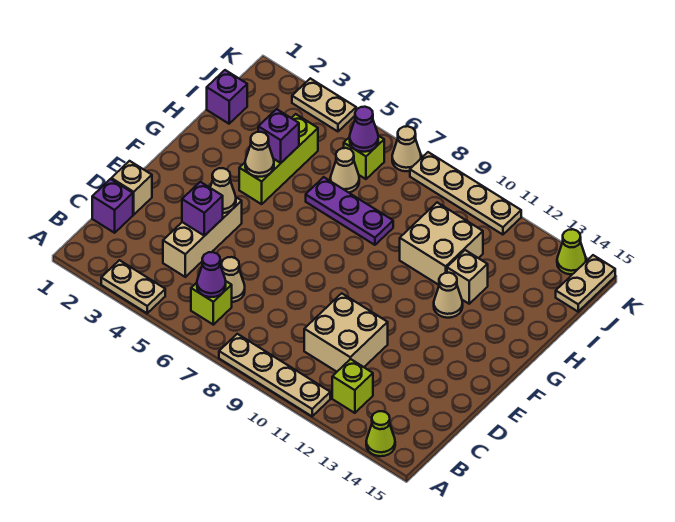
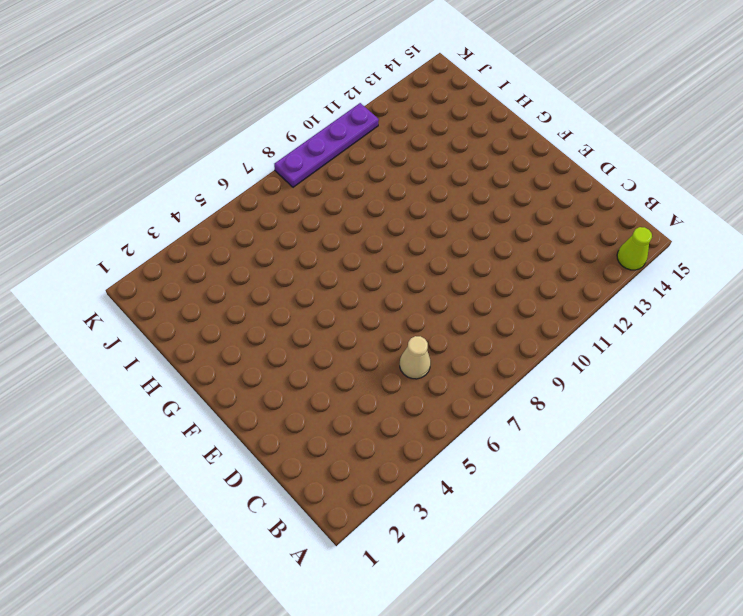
purple 1x4 plate [274,103,379,187] -> tan 1x4 plate [410,152,521,235]
none -> tan 1x2 plate [101,260,165,313]
none -> tan 1x4 plate [219,334,330,416]
none -> lime 1x1 brick [191,281,232,325]

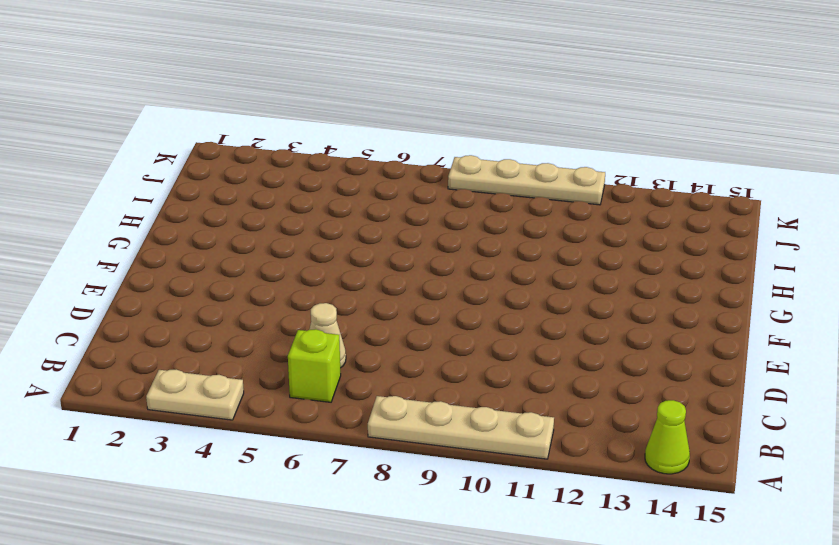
none -> lime 1x1 brick [332,359,373,413]
none -> purple 1x1 brick [92,179,133,233]
none -> tan 1x3 brick [163,197,242,277]

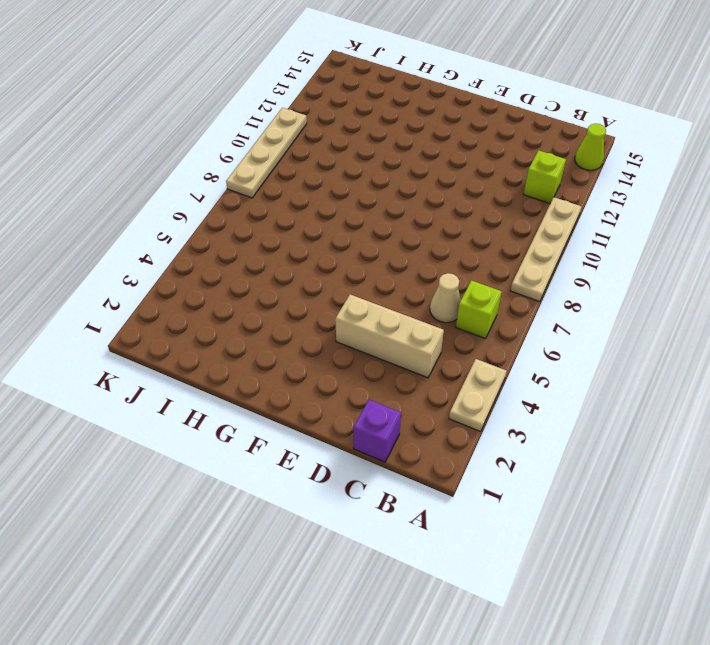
none -> tan 2x2 brick [304,293,388,372]
none -> tan 1x1 brick [111,161,152,215]
none -> lime 1x3 brick [239,114,318,204]

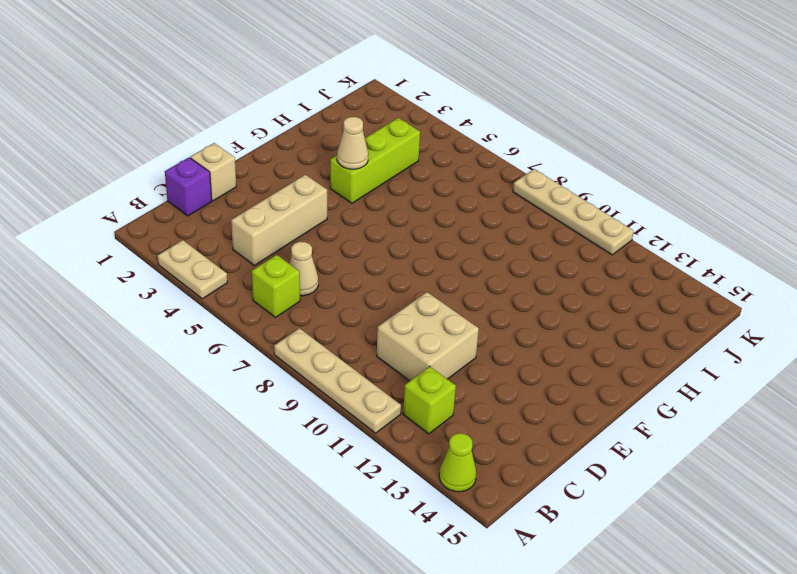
none -> tan 1x1 cone [434,273,463,318]
none -> purple 1x3 plate [306,177,393,245]
none -> tan 2x2 brick [400,203,483,285]

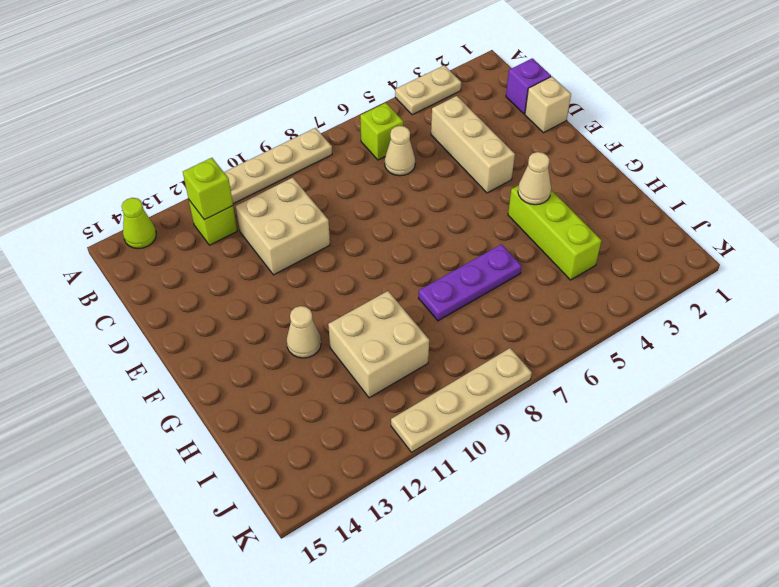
lime 1x1 brick [183,158,233,220] -> lime 1x1 brick moved to [344,136,384,179]
none -> tan 1x1 brick [447,250,488,304]
none -> purple 1x1 brick [207,70,247,124]
none -> tan 1x1 cone [330,148,359,193]

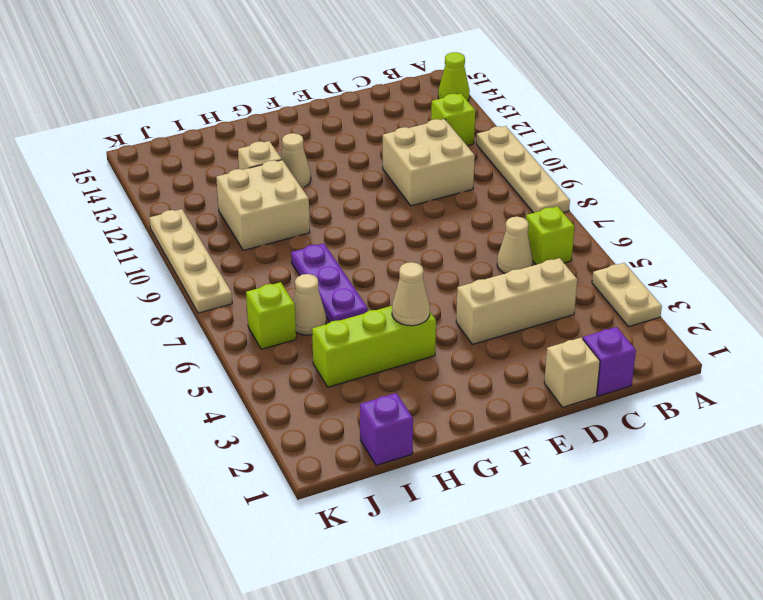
none -> tan 1x2 plate [556,255,615,312]
none -> tan 1x2 plate [292,78,356,131]
none -> tan 1x1 cone [392,126,421,171]

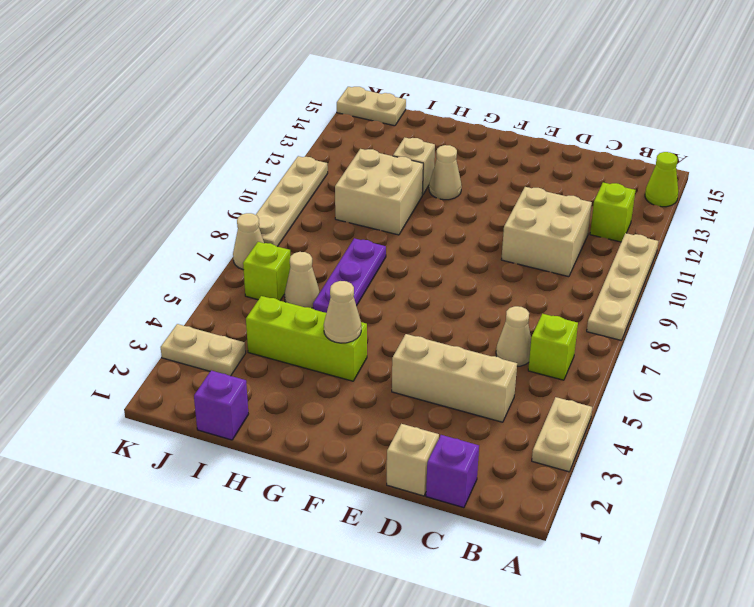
tan 1x2 plate [161,324,246,376] -> tan 1x2 plate turned to [292,78,356,131]
none -> lime 1x1 cone [557,229,586,274]
none -> purple 1x1 cone [197,252,226,297]
none -> purple 1x1 brick [182,182,223,236]

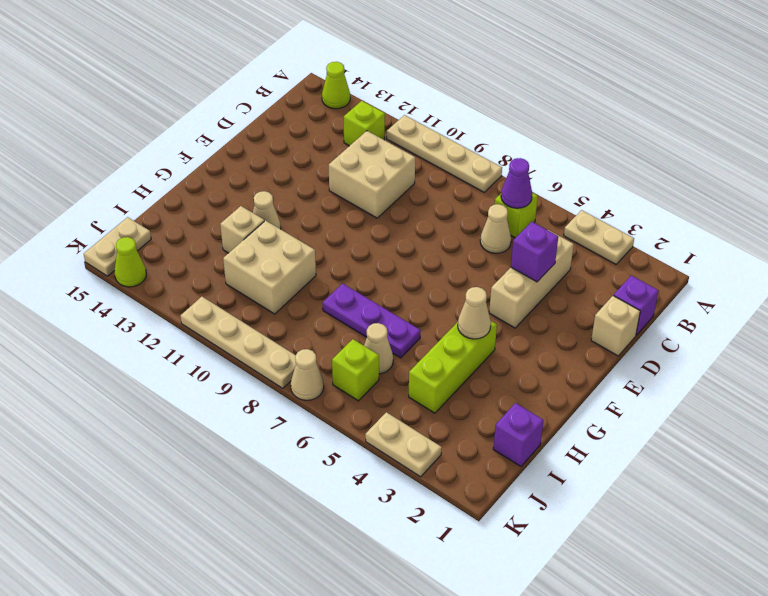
none -> tan 1x1 cone [210,168,236,213]
none -> purple 1x1 brick [258,109,299,163]
none -> purple 1x1 cone [350,107,378,152]

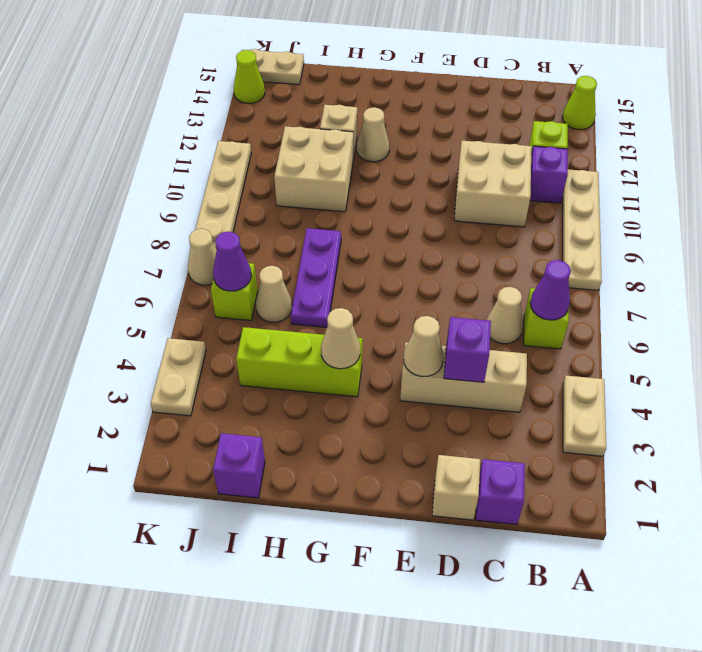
purple 1x1 brick [530,146,568,203] -> purple 1x1 brick moved to [258,109,299,163]

